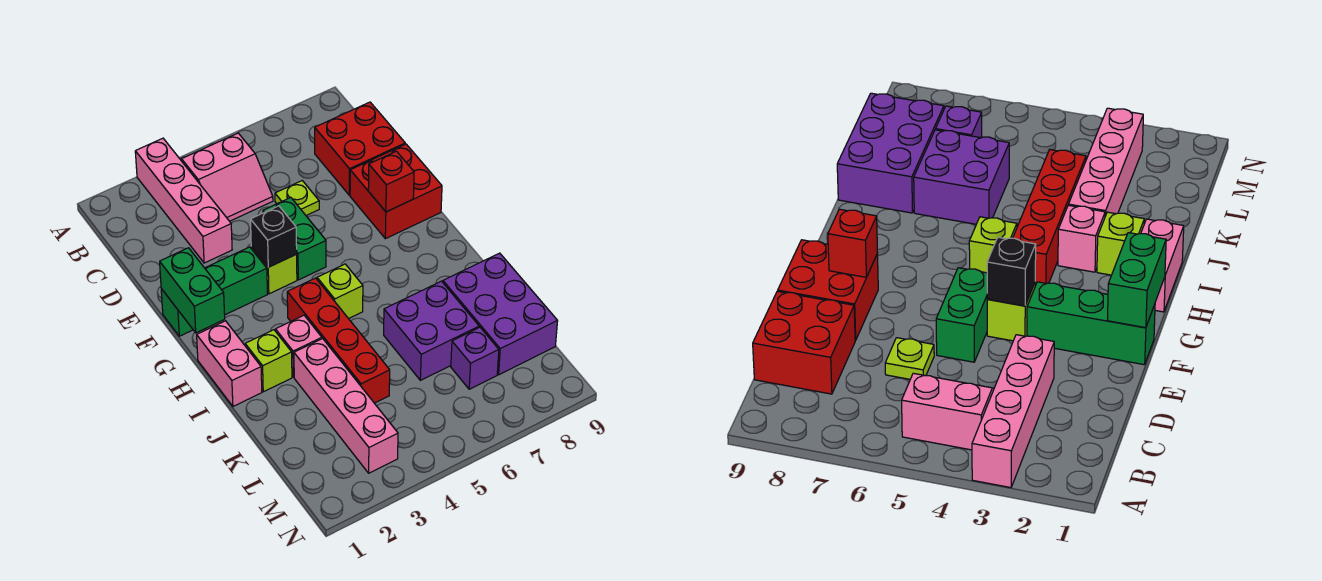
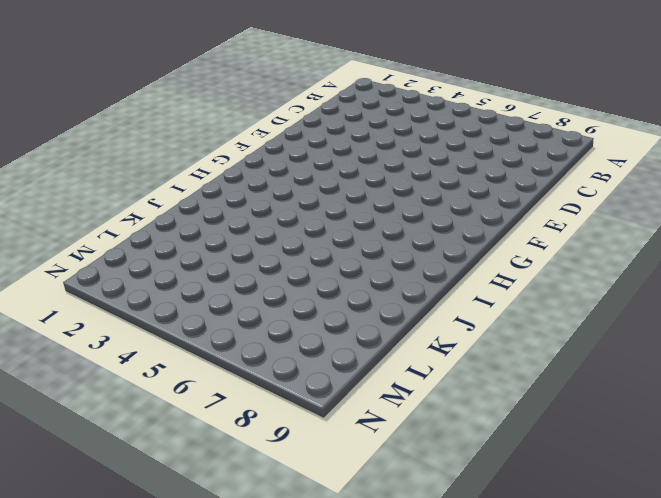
none -> pink 1x4 brick [135,138,232,263]
none -> pink 2x2 slope [182,133,273,221]
none -> red 2x2 brick [315,102,405,195]

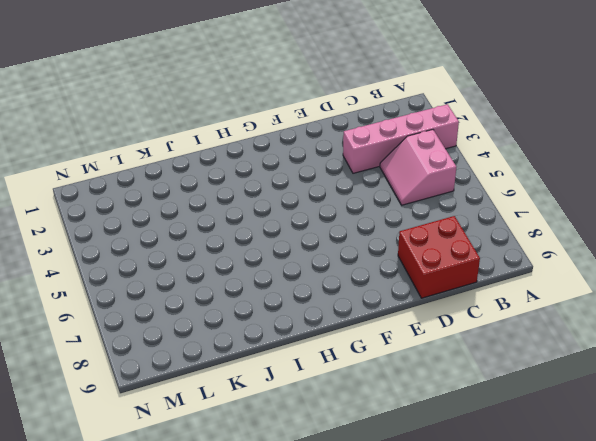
none -> lime 1x1 plate [275,181,319,215]
none -> green 1x2 brick [263,198,326,280]
none -> red 2x2 brick [350,144,442,239]

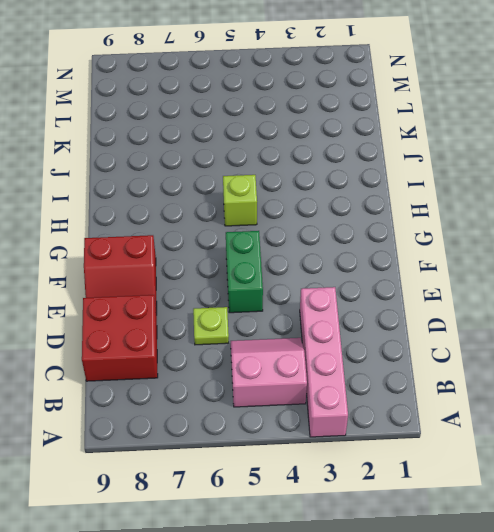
red 2x2 slope [84,235,157,315] -> red 2x2 brick [350,144,442,239]
none -> green 1x3 brick [161,247,267,336]
none -> lime 1x1 brick [251,247,297,294]
none -> pink 1x2 brick [197,321,262,406]

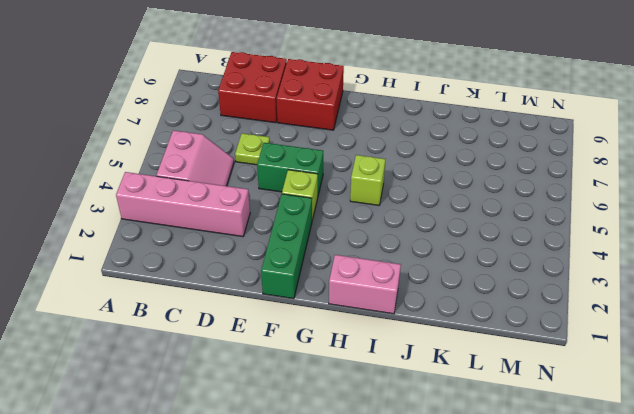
none -> red 1x4 brick [287,278,390,403]
none -> lime 1x1 brick [245,330,292,392]
none -> pink 1x1 brick [276,315,322,377]

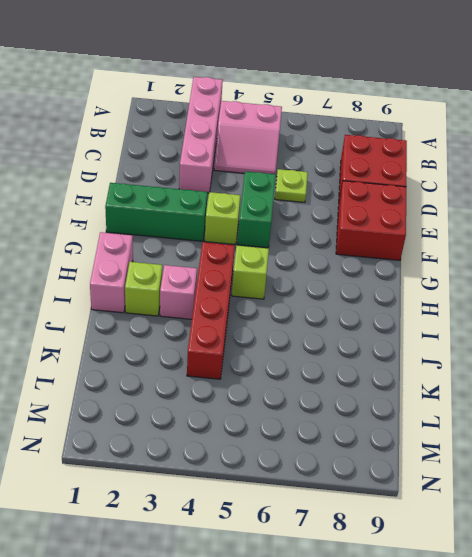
none -> pink 1x4 brick [294,339,398,473]
none -> purple 2x2 brick [384,281,479,380]
none -> purple 2x3 brick [443,253,558,375]

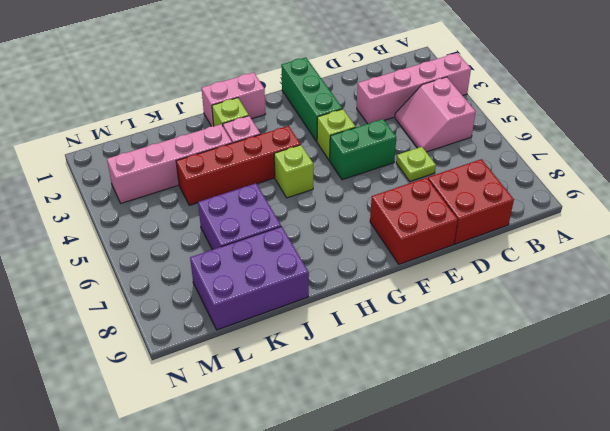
none -> purple 1x1 brick [451,327,499,389]
none -> green 1x2 brick [160,248,225,333]
none -> black 1x1 brick [251,206,297,267]

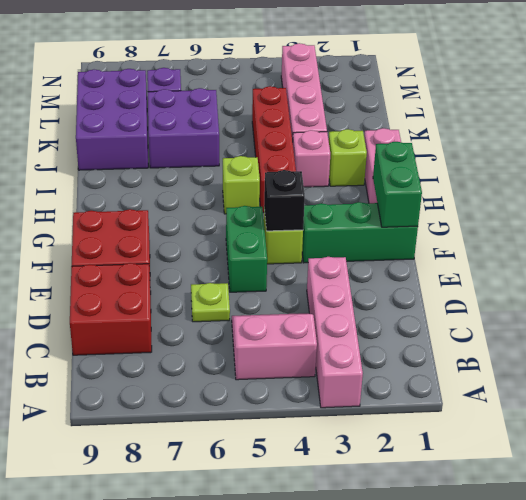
none -> red 1x1 brick [368,151,414,212]

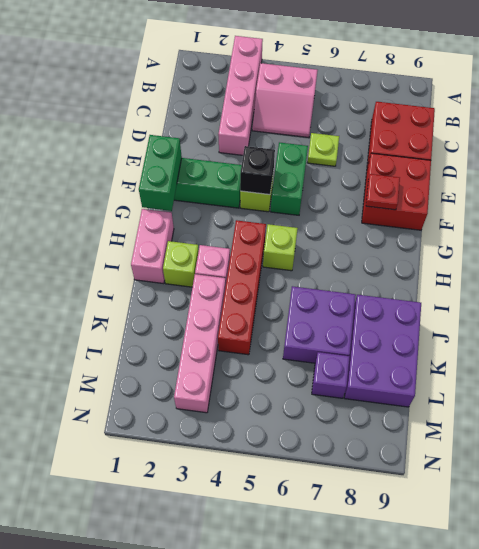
red 1x1 plate [366,174,400,210] -> red 1x1 brick [368,151,414,212]

